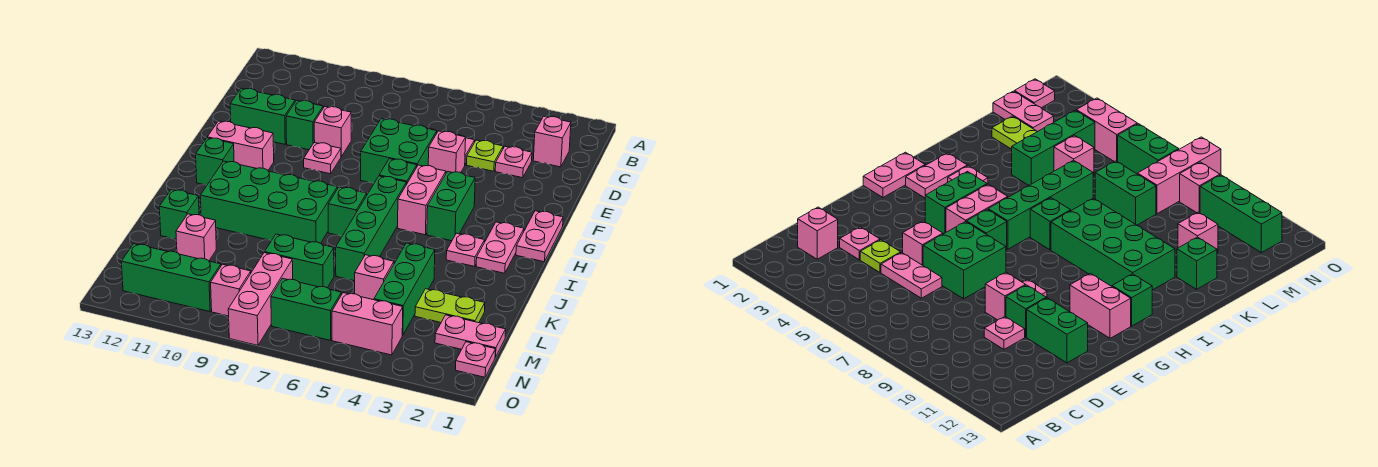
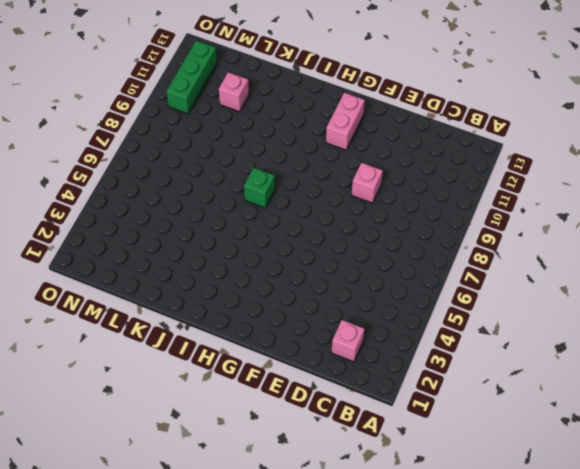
none -> pink 1x1 plate [495,146,532,178]
none -> lime 1x1 plate [467,140,503,171]
none -> pink 1x2 plate [881,253,942,298]
none -> pink 1x1 plate [984,317,1025,349]

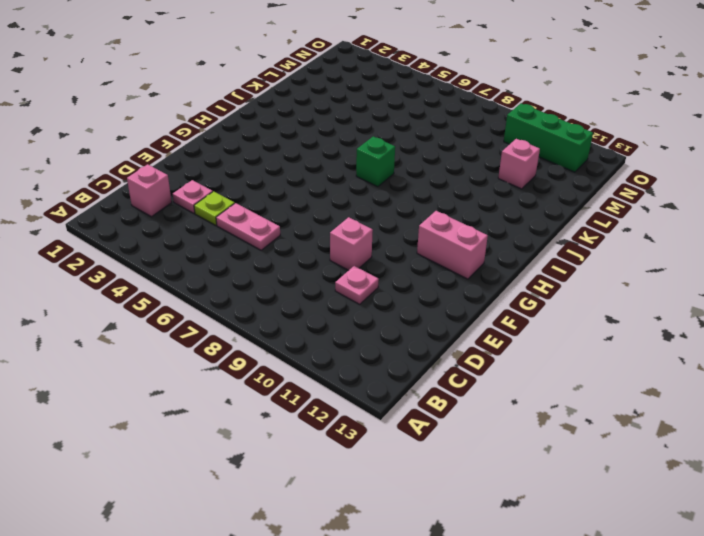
none -> pink 1x1 brick [428,131,466,173]
none -> green 2x2 brick [361,119,437,183]
none -> green 1x1 brick [286,100,323,150]
none -> green 1x2 brick [230,88,296,144]

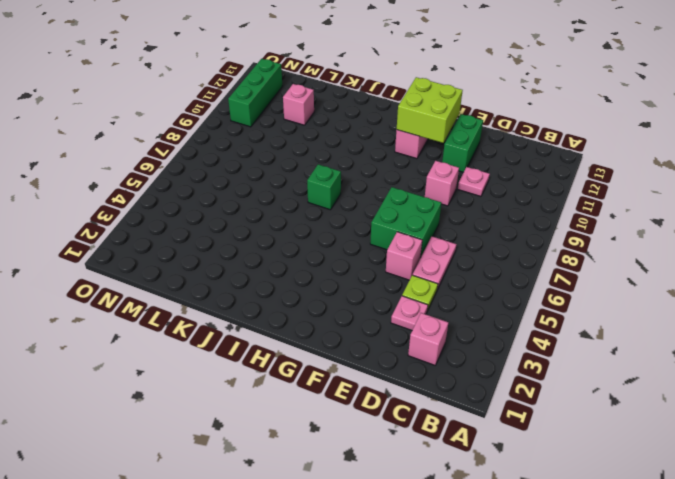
lime 2x2 brick [397,77,463,143] -> none
none -> green 1x1 brick [286,100,323,150]
none -> pink 1x1 plate [304,142,341,174]
none -> pink 1x2 plate [516,211,563,262]
none -> green 1x2 brick [427,172,475,241]

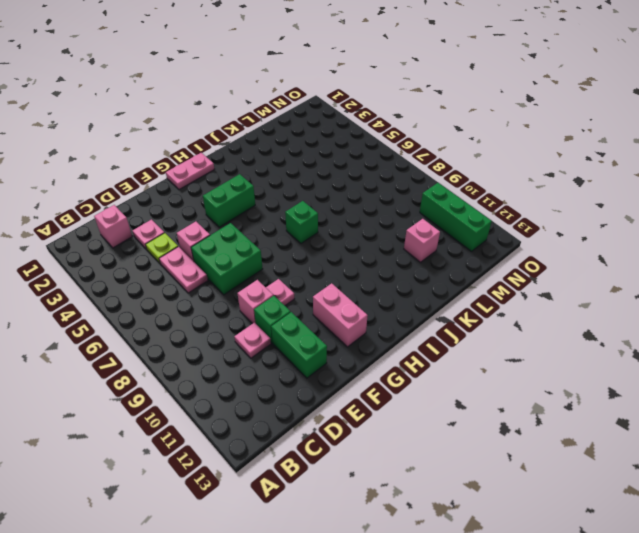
none -> pink 1x2 brick [398,165,446,235]
none -> green 1x1 brick [379,159,417,185]
none -> pink 1x2 plate [476,222,524,273]
none -> green 1x4 brick [336,176,406,281]

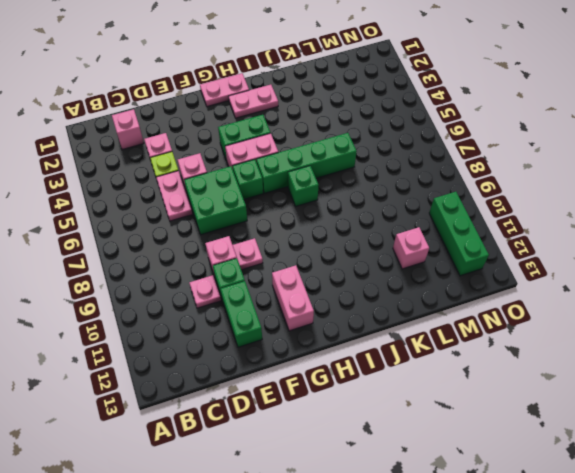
none -> green 1x1 brick [196,138,234,185]
none -> pink 1x1 plate [446,233,485,266]
none -> green 2x4 brick [200,161,337,243]
none -> green 1x3 brick [374,243,435,335]

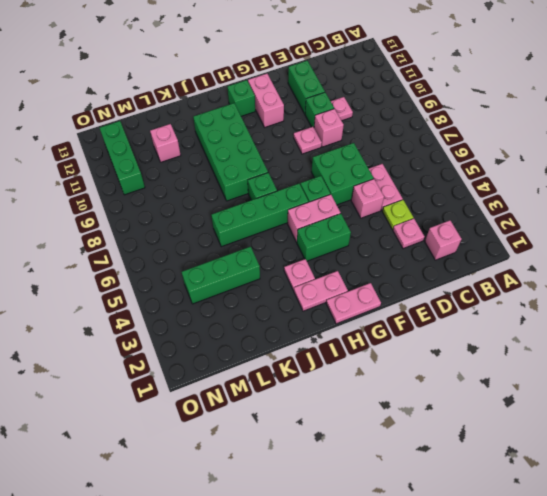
none -> green 1x1 brick [159,190,199,239]
none -> lime 1x2 plate [415,289,485,323]
none -> pink 1x1 brick [355,255,394,300]
none -> green 1x2 brick [265,234,334,288]

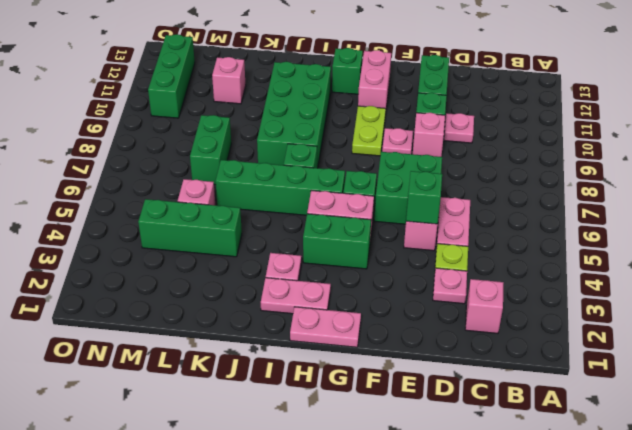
green 1x1 brick [406,171,442,224] -> green 1x1 brick moved to [159,190,199,239]
lime 1x2 plate [352,106,386,156] -> lime 1x2 plate moved to [415,289,485,323]
none -> pink 1x2 plate [435,315,506,357]
none -> pink 1x3 brick [228,253,293,345]
none -> pink 1x1 plate [456,342,495,377]
none -> pink 1x2 brick [332,293,403,355]

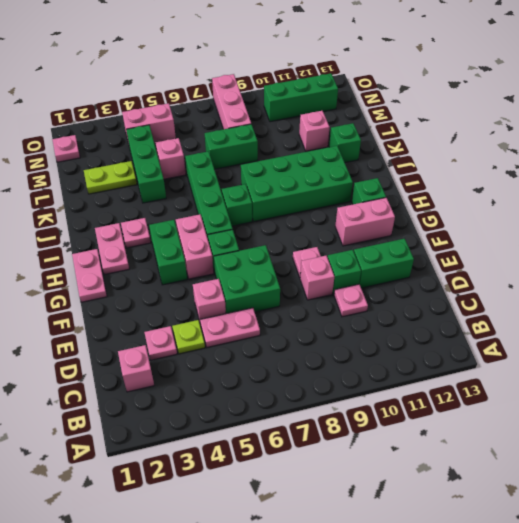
none -> pink 1x2 plate [435,315,506,357]
none -> green 1x2 brick [271,278,341,340]
none -> pink 1x1 brick [211,264,251,316]

